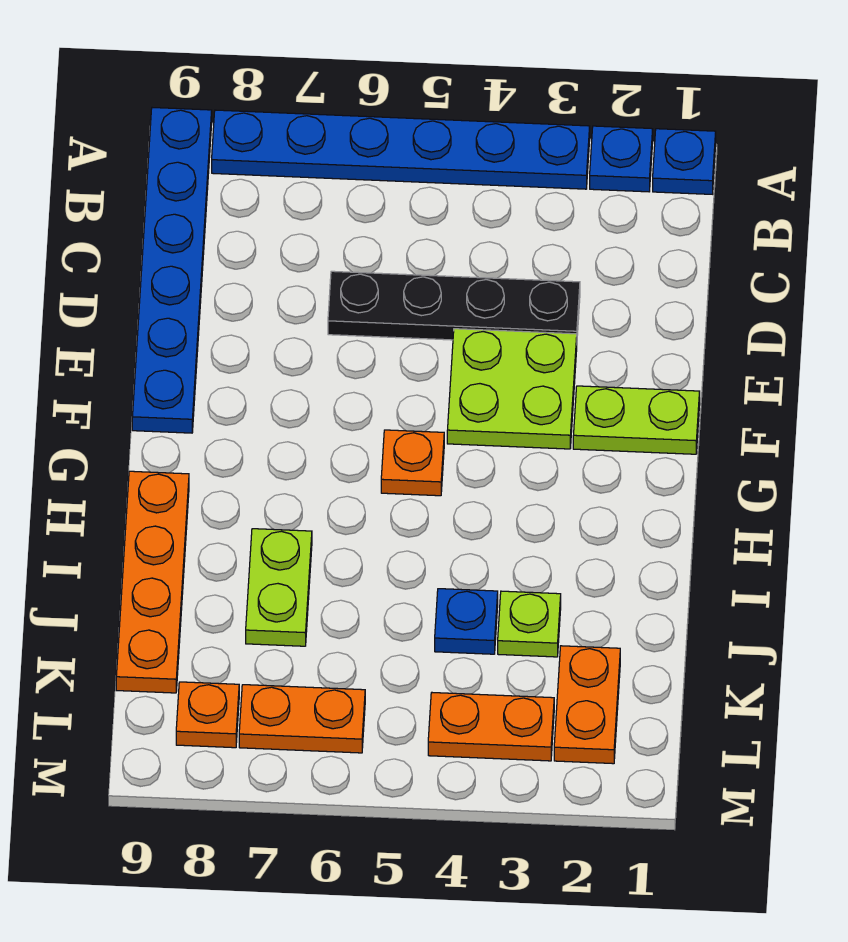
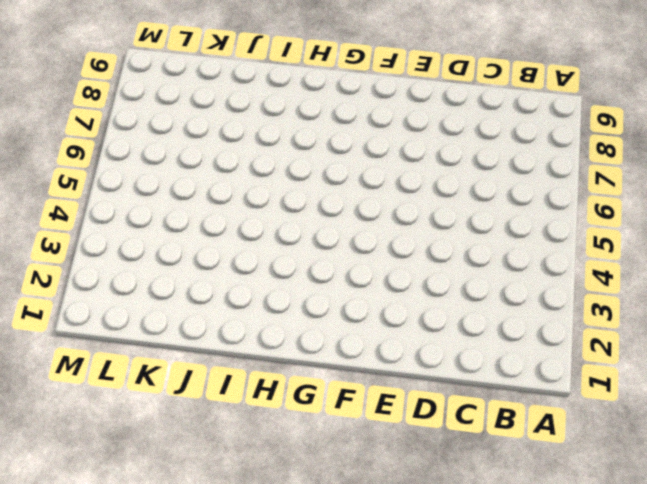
none -> blue 1x1 plate [653,129,716,194]
none -> blue 1x1 plate [590,126,653,192]
none -> blue 1x6 plate [212,110,590,189]

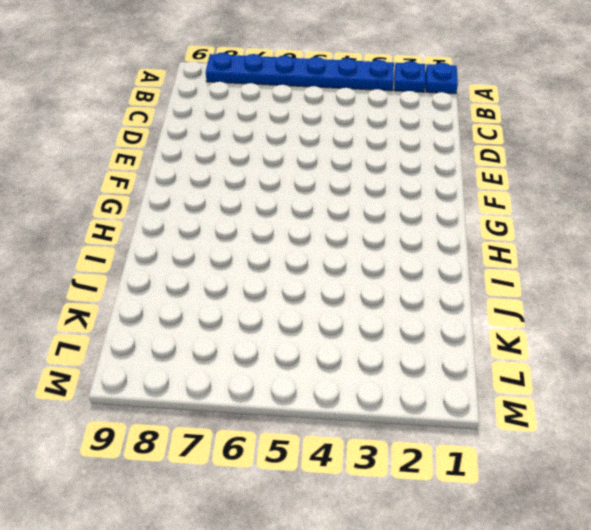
none -> blue 1x6 plate [132,108,212,433]
none -> black 1x4 plate [328,271,580,340]
none -> lime 2x2 plate [447,329,577,449]

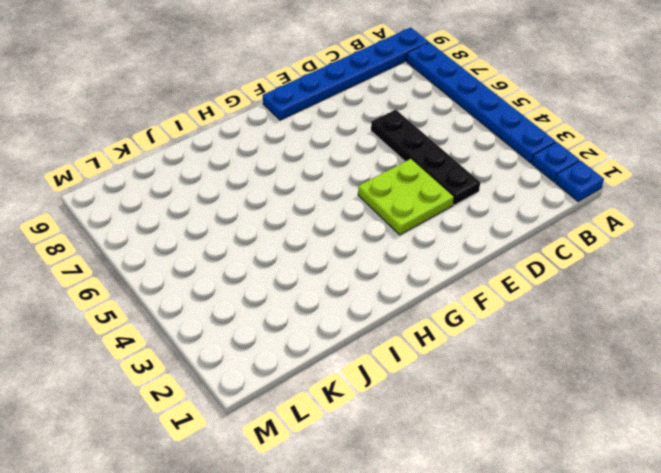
none -> lime 1x2 plate [573,386,700,454]
none -> orange 1x1 plate [381,430,444,496]
none -> orange 1x4 plate [116,471,189,693]

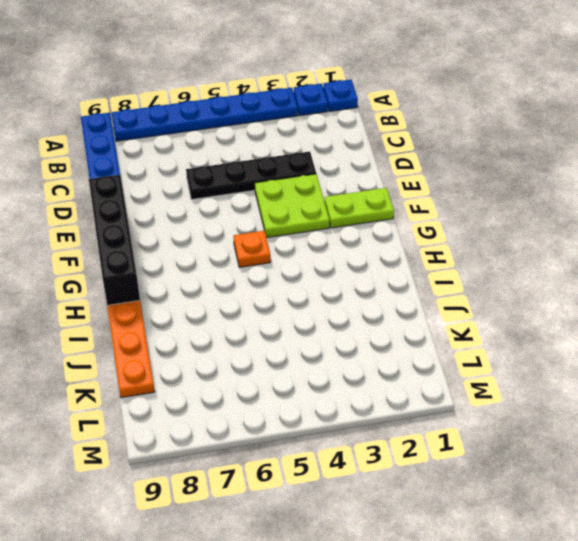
black 1x4 brick [89,175,140,305] -> none
none -> lime 1x2 plate [246,529,312,646]
none -> lime 1x1 plate [498,591,561,657]
none -> blue 1x1 plate [435,589,498,654]

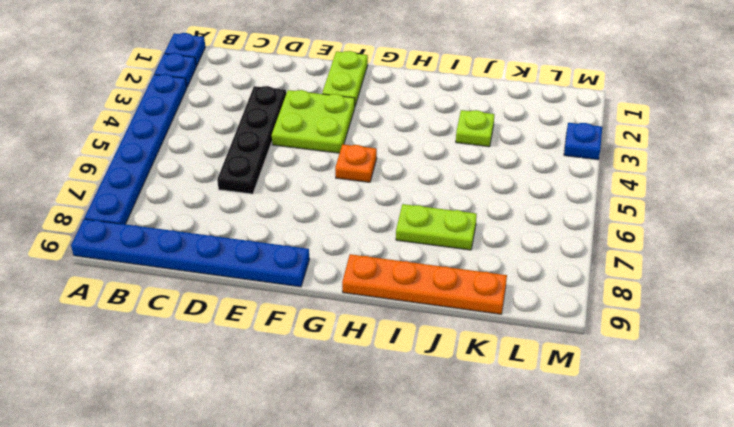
blue 1x1 plate [564,123,602,160] -> blue 1x1 plate moved to [435,589,498,654]
none -> orange 1x2 plate [554,646,620,764]
none -> orange 1x2 plate [428,693,554,761]
none -> orange 1x2 plate [239,685,365,753]

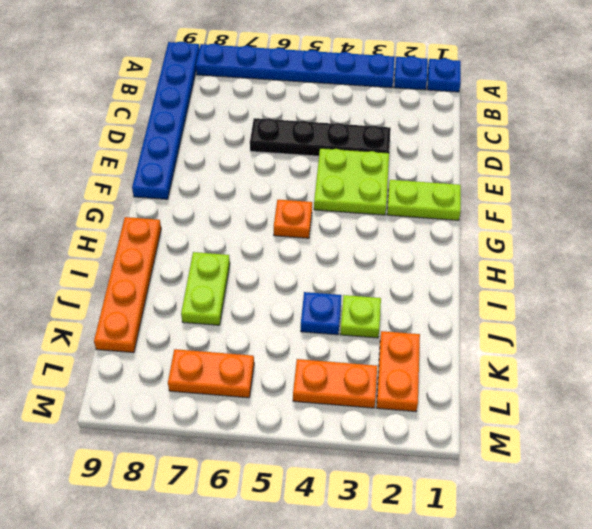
none -> orange 1x1 plate [176,682,239,748]

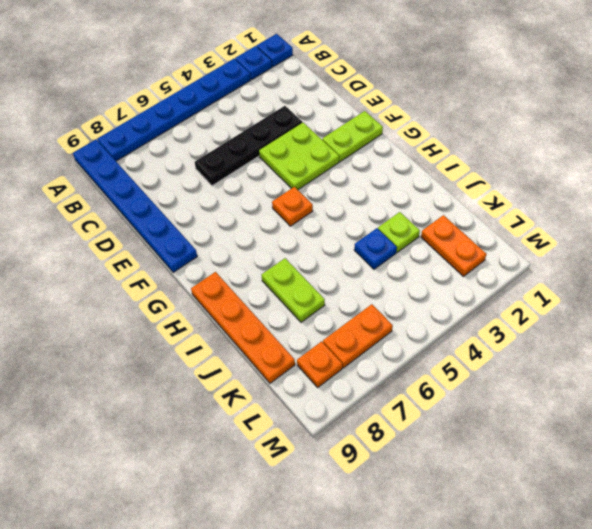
none -> orange 1x2 plate [428,693,554,761]

